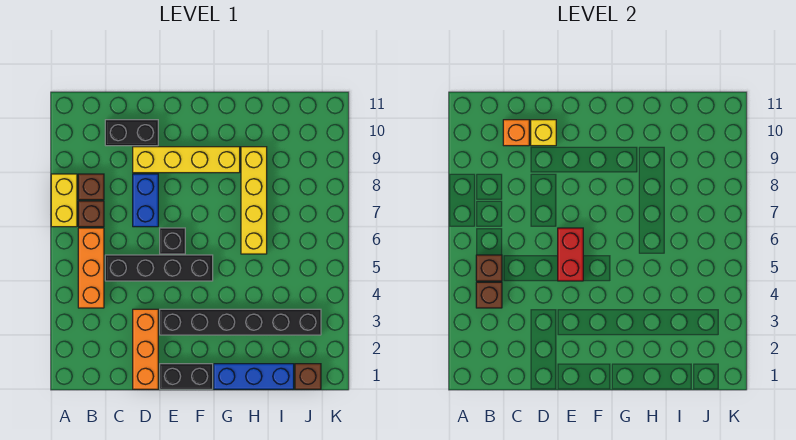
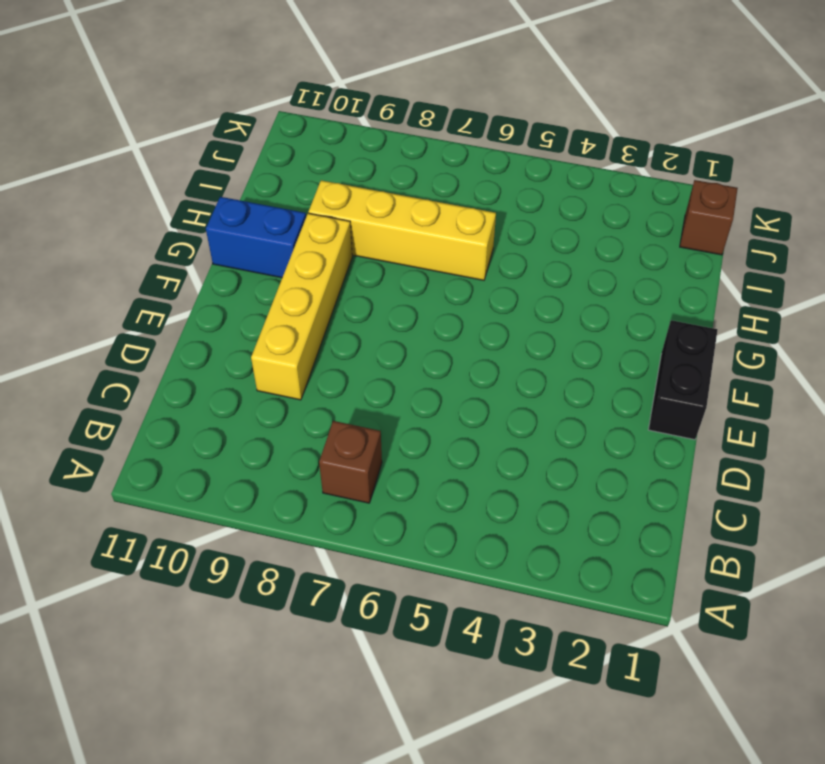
blue 1x2 brick [206,197,306,278] -> blue 1x2 brick moved to [133,174,158,227]
none -> yellow 1x2 brick [51,174,77,227]
none -> orange 1x3 brick [78,228,104,308]
none -> brown 1x1 brick [78,174,104,200]

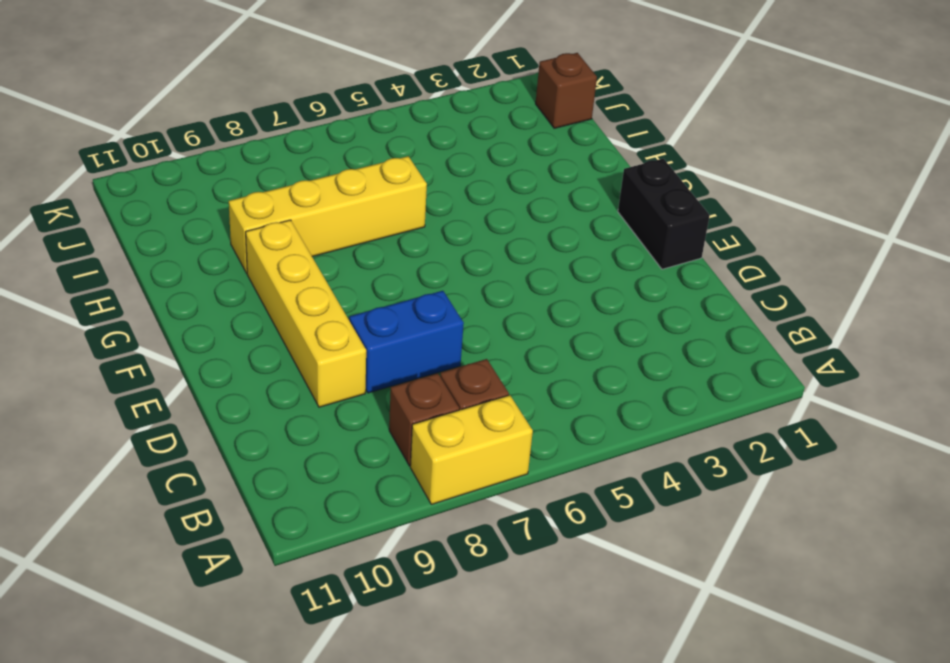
none -> orange 1x3 brick [78,228,104,308]
none -> black 1x4 brick [105,255,213,281]
none -> black 1x2 brick [105,120,158,146]

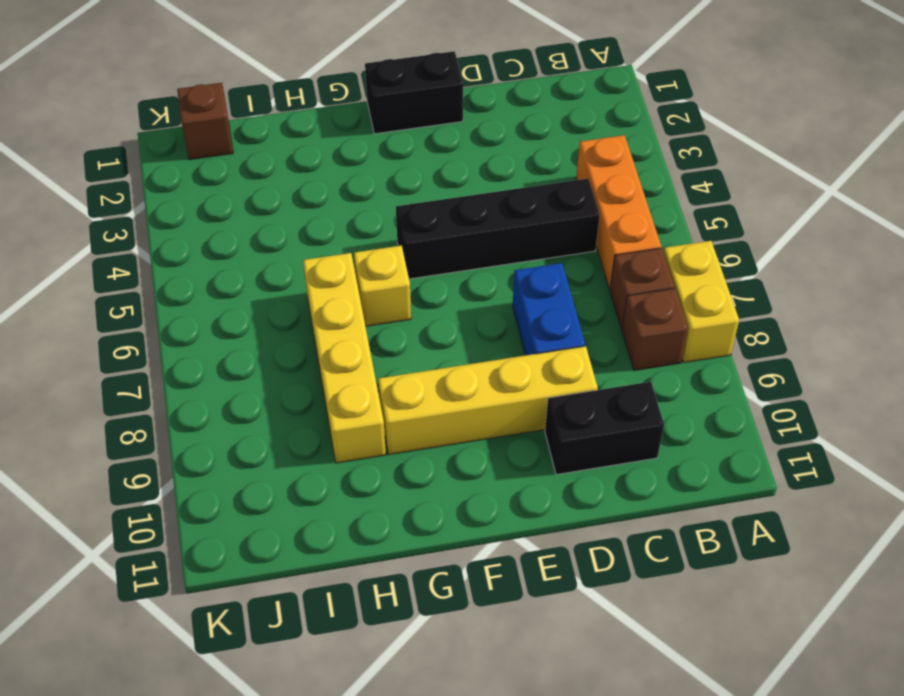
yellow 1x1 brick [354,246,411,326] -> yellow 1x1 brick moved to [531,120,556,146]
none -> orange 1x3 brick [133,309,158,389]
none -> black 1x6 brick [160,309,321,335]
none -> black 1x1 brick [160,228,185,254]

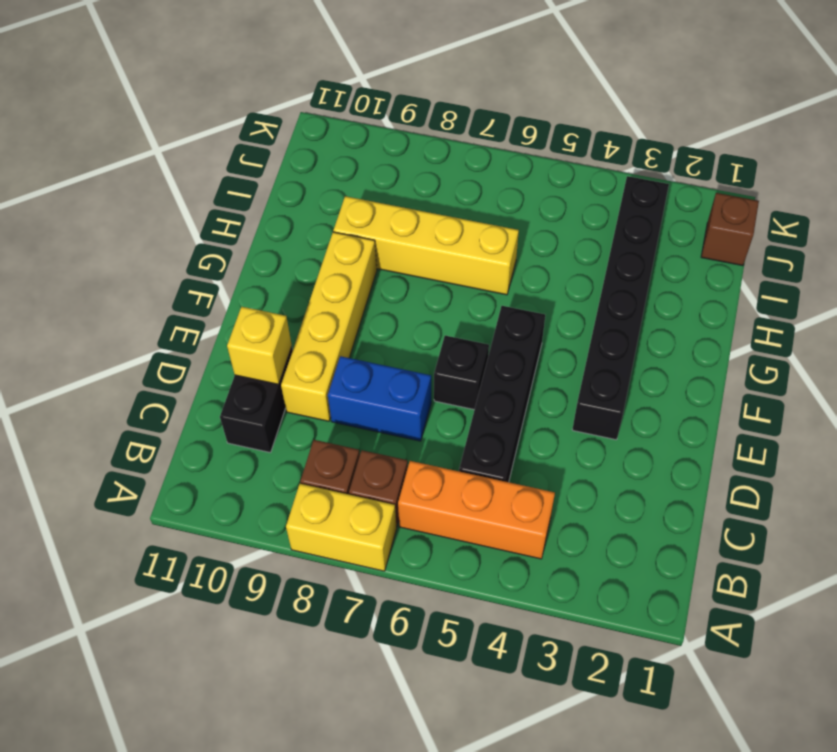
none -> orange 1x3 brick [133,309,158,389]
none -> black 1x2 brick [160,364,213,389]
none -> blue 1x3 brick [214,364,294,389]

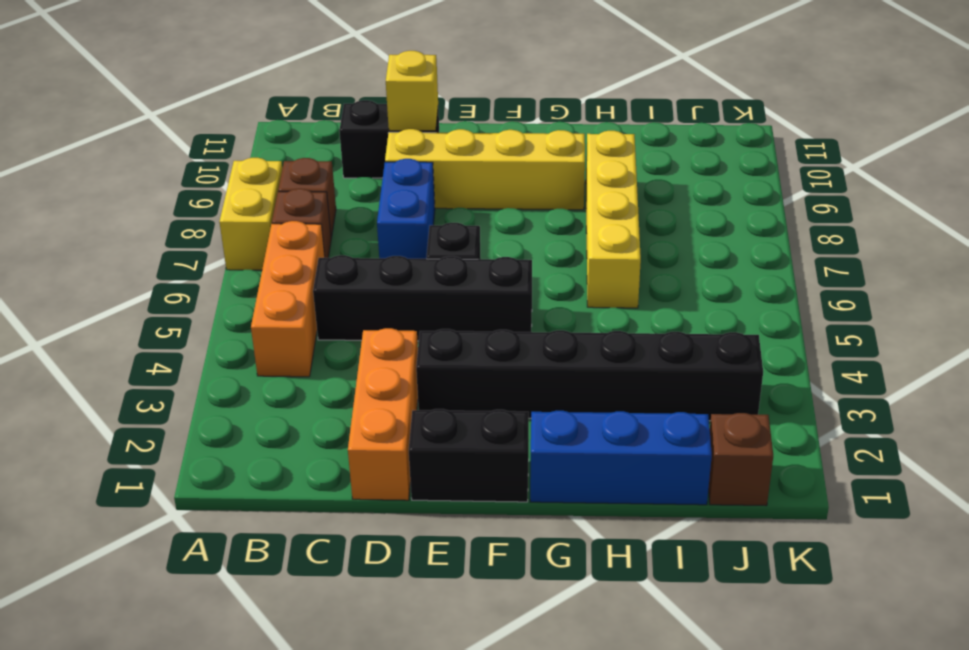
none -> brown 1x1 brick [476,282,502,308]
none -> brown 1x1 brick [476,255,502,281]
none -> orange 1x1 brick [503,120,529,146]

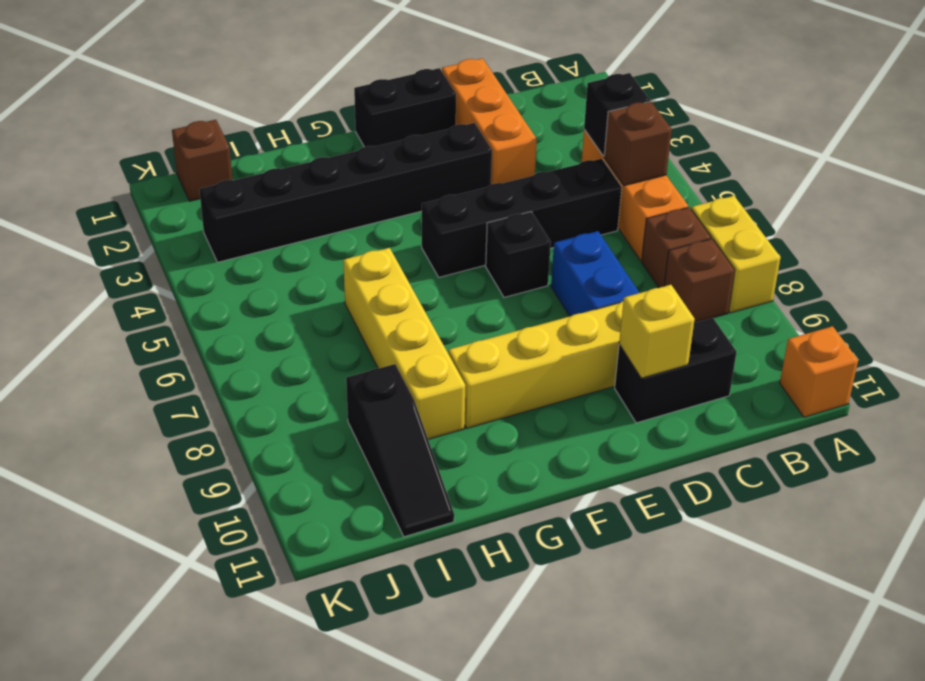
orange 1x1 brick [780,326,858,417] -> orange 1x1 brick moved to [503,120,529,146]
black 1x1 brick [584,73,650,156] -> brown 1x1 brick [476,282,502,308]
black 1x3 slope [346,364,454,537] -> none
none -> blue 1x3 brick [214,364,294,389]
none -> red 1x2 brick [558,228,583,281]

